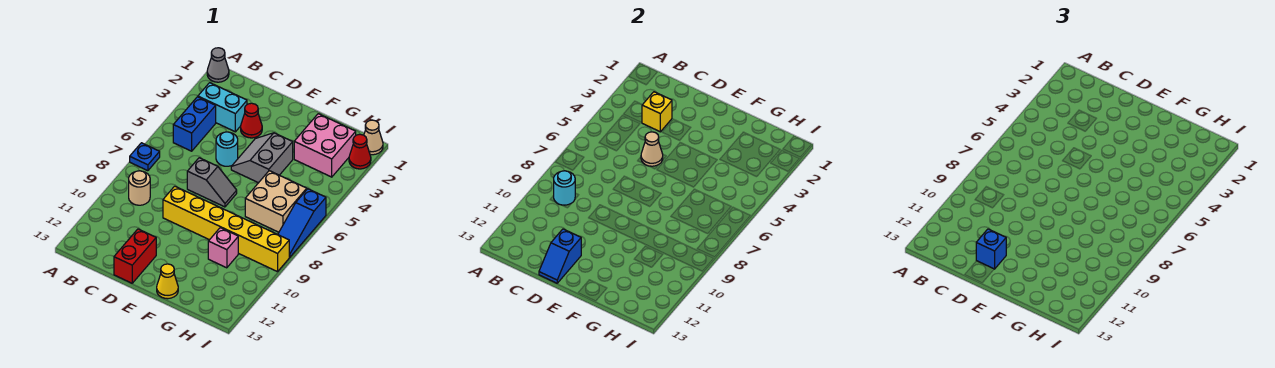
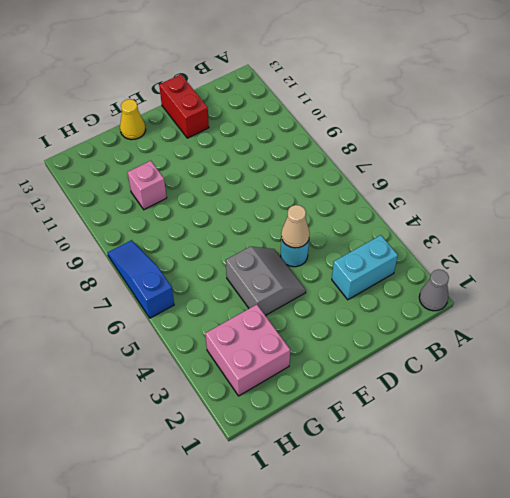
none -> blue 1x1 plate [130,143,160,171]
none -> blue 1x2 brick [173,97,216,151]
none -> tan 1x1 round brick [129,171,150,205]

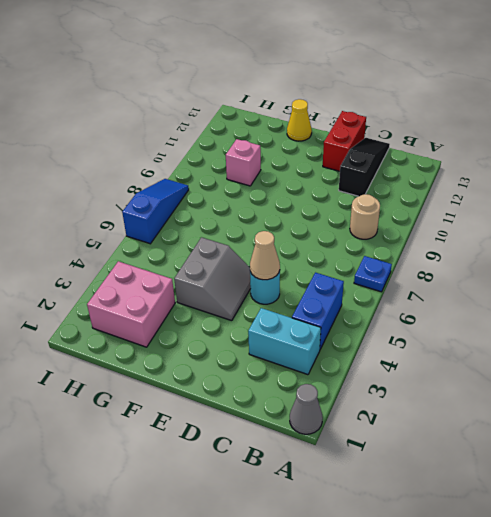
black 1x3 slope [339,138,390,196] -> none
none -> red 1x1 cone [241,103,262,138]
none -> grey 1x2 slope [187,158,237,207]
none -> yellow 1x6 brick [163,186,289,272]

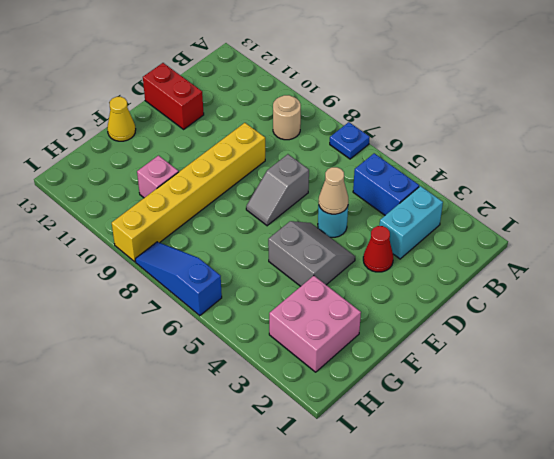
none -> grey 1x1 cone [207,48,229,82]
none -> tan 2x2 brick [245,171,307,232]
none -> tan 1x1 cone [364,120,383,155]

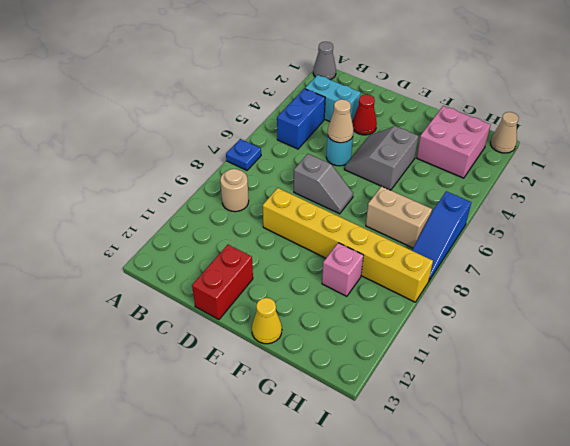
tan 1x2 brick [366,186,432,248] -> tan 2x2 brick [245,171,307,232]
none -> red 1x1 cone [349,134,371,169]
none -> cyan 1x1 round brick [554,171,575,205]
none -> yellow 1x1 brick [642,92,672,132]

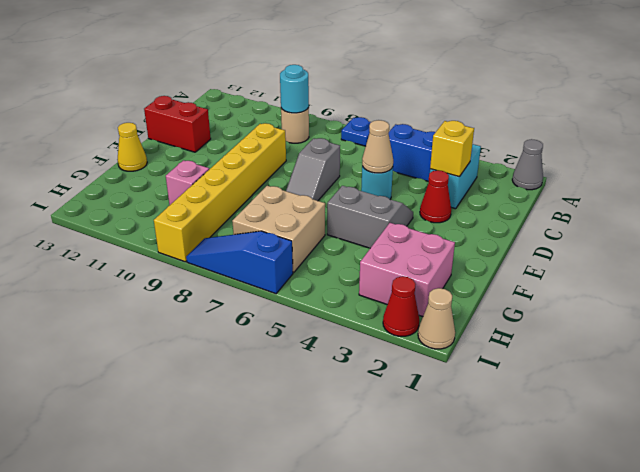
none -> blue 1x2 slope [539,229,581,283]
none -> blue 1x1 brick [976,229,1006,269]

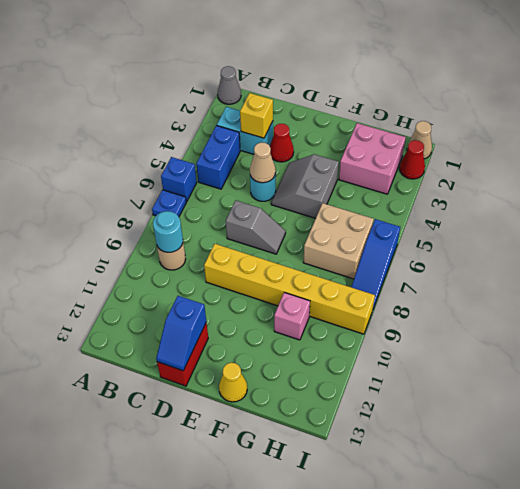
blue 1x1 brick [161,157,197,202] -> blue 1x1 brick moved to [976,229,1006,269]

